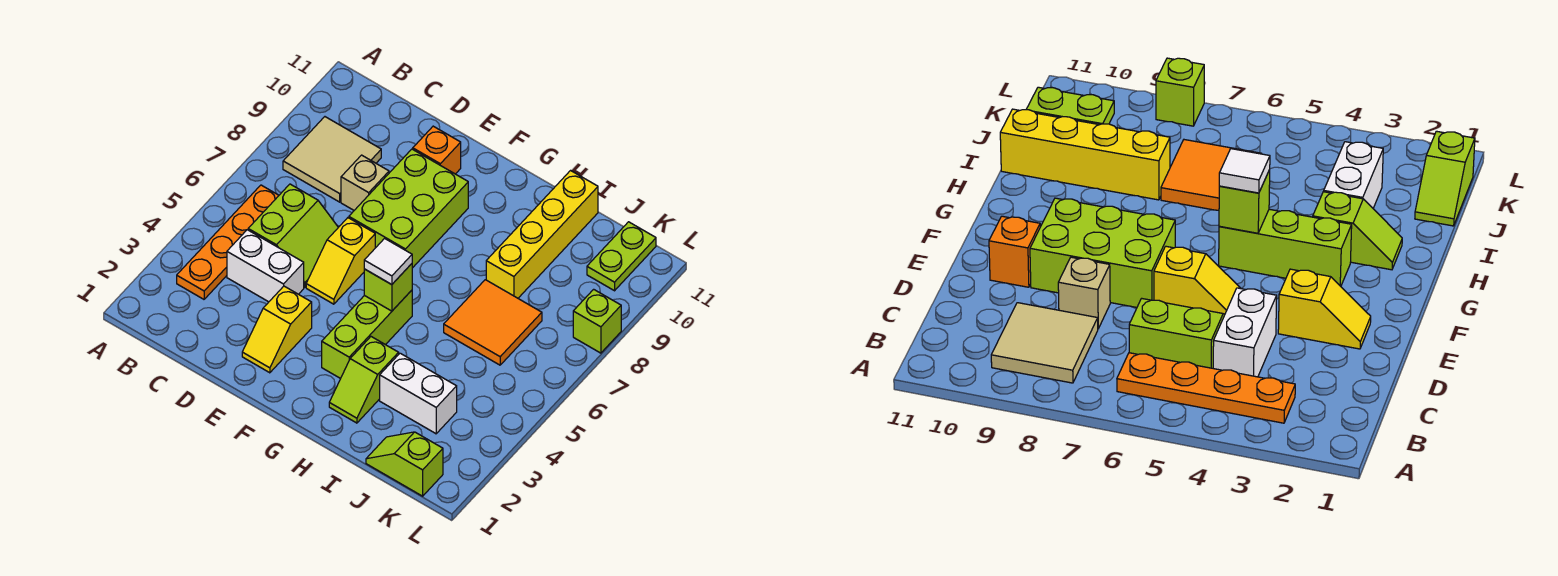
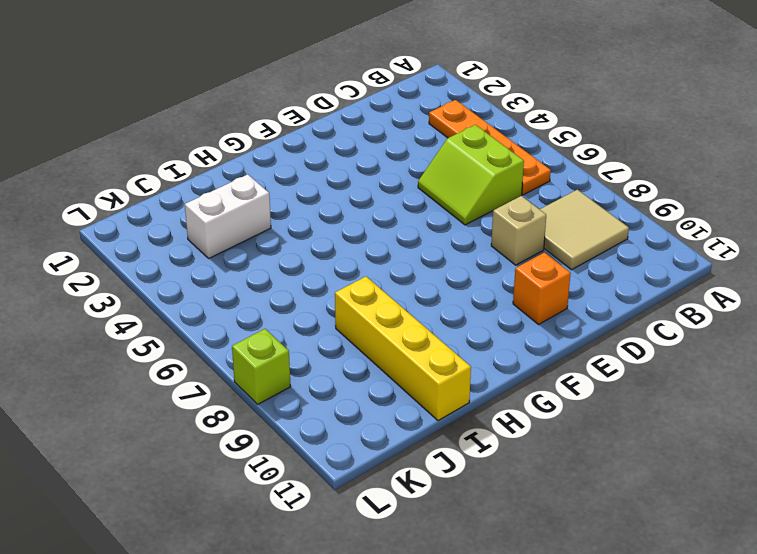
none -> white 1x2 brick [227,230,304,302]
none -> yellow 1x2 slope [242,286,312,373]
none -> yellow 1x2 slope [306,218,375,304]

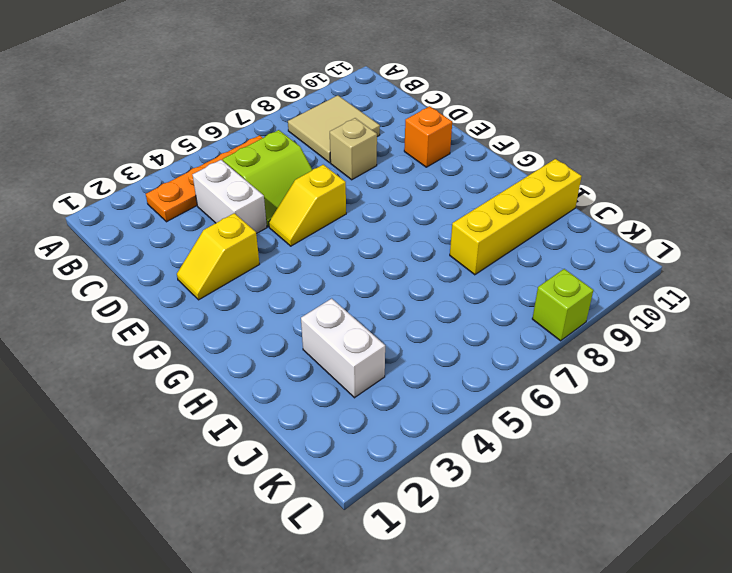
none -> lime 2x3 brick [349,149,468,268]
none -> lime 1x3 brick [322,290,412,379]
none -> lime 1x2 slope [329,337,399,423]

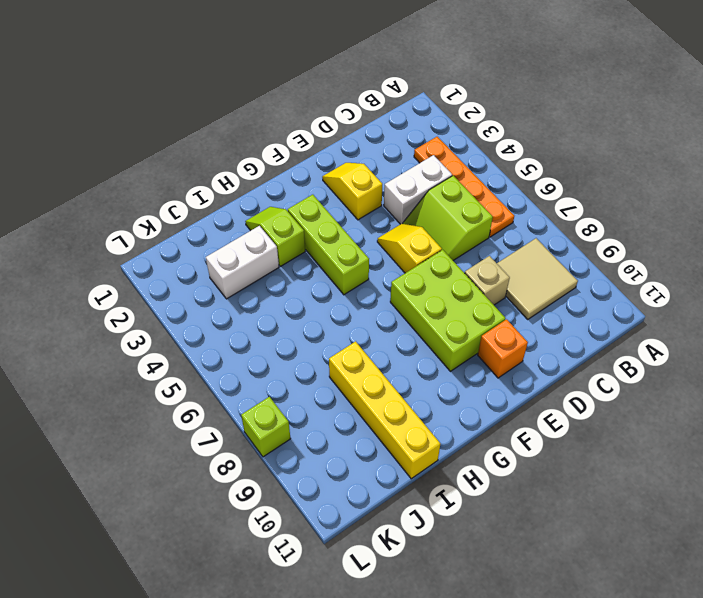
none -> orange 2x2 tile [444,280,542,365]
none -> lime 1x2 slope [366,432,443,496]
none -> lime 1x2 plate [587,222,656,291]

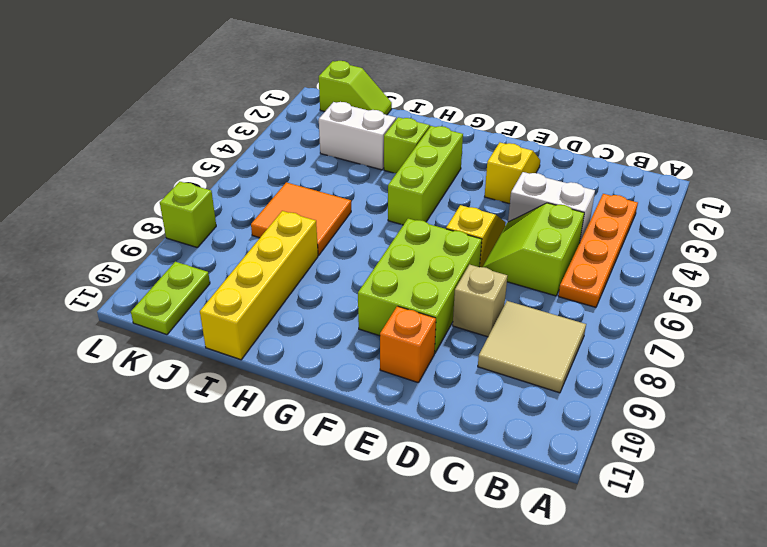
none -> lime 1x1 brick [364,264,412,311]
none -> white 1x1 tile [364,238,412,285]

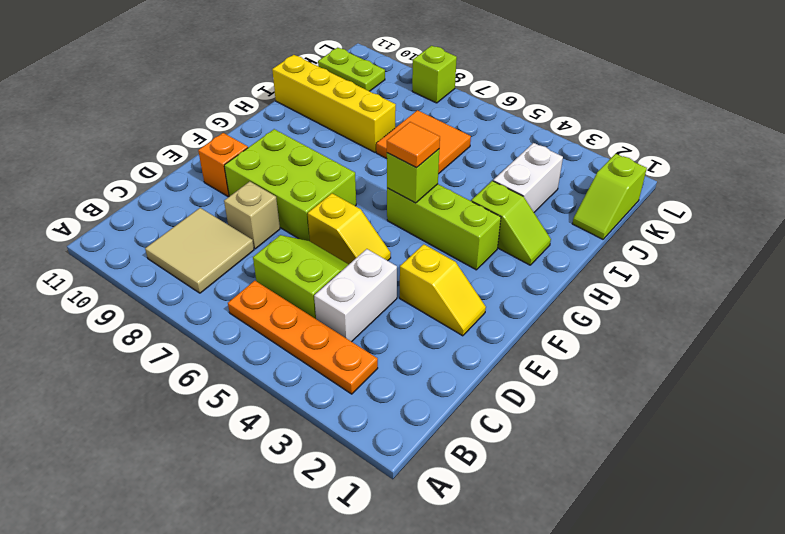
orange 1x1 tile [387,122,440,167] -> white 1x1 tile [364,238,412,285]

